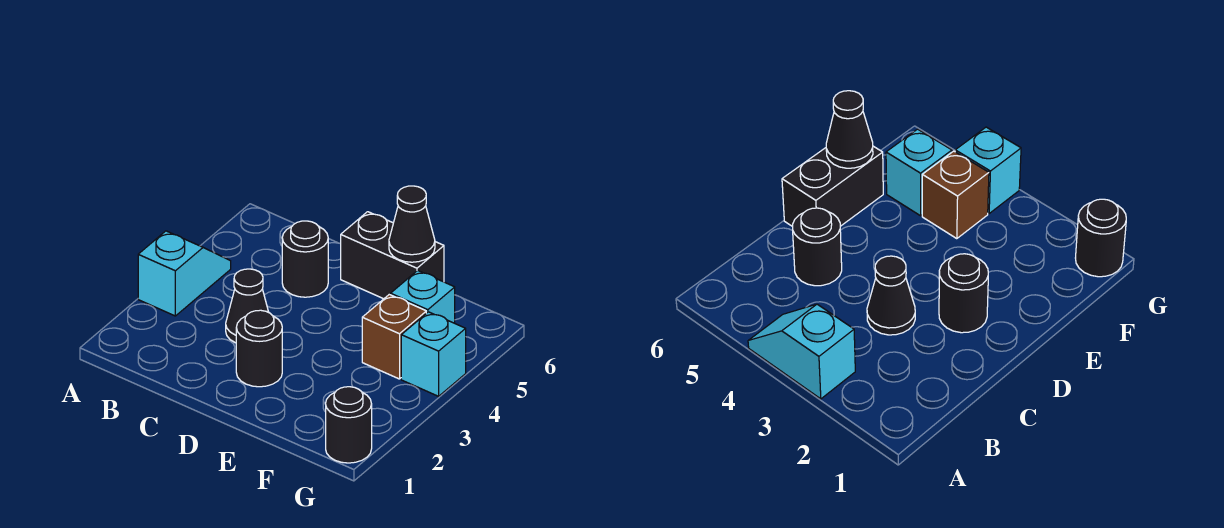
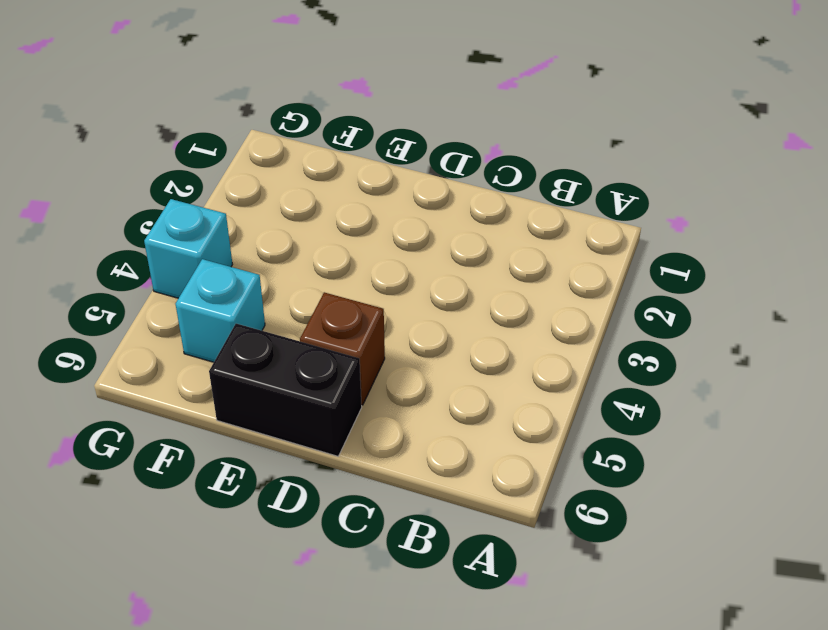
brown 1x1 brick [300,292,385,405] -> brown 1x1 brick moved to [362,295,426,379]
none -> cyan 1x2 slope [138,231,231,316]
none -> black 1x1 cone [226,269,268,343]

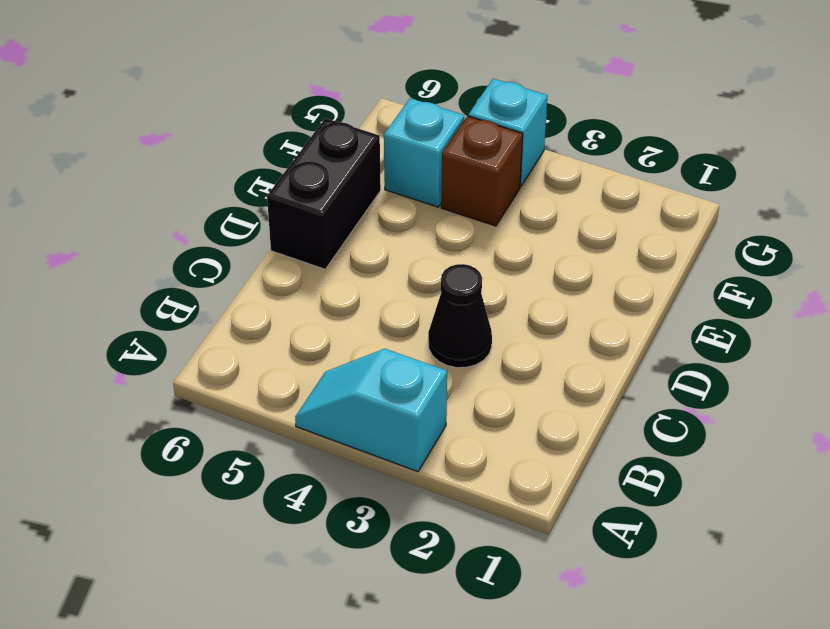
none -> black 1x1 round brick [282,221,328,297]
none -> black 1x1 round brick [236,310,282,387]

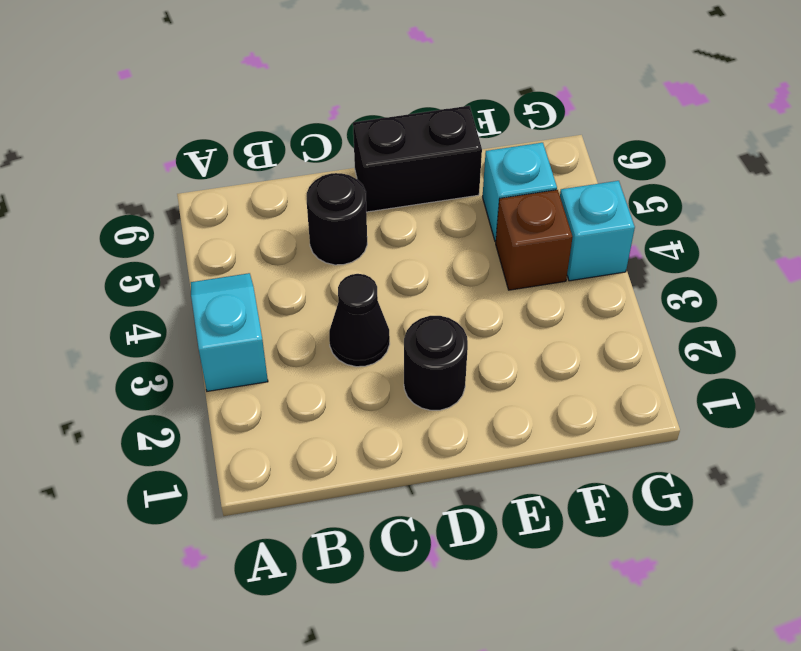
none -> black 1x1 round brick [326,387,372,463]
none -> black 1x1 cone [389,186,435,262]

